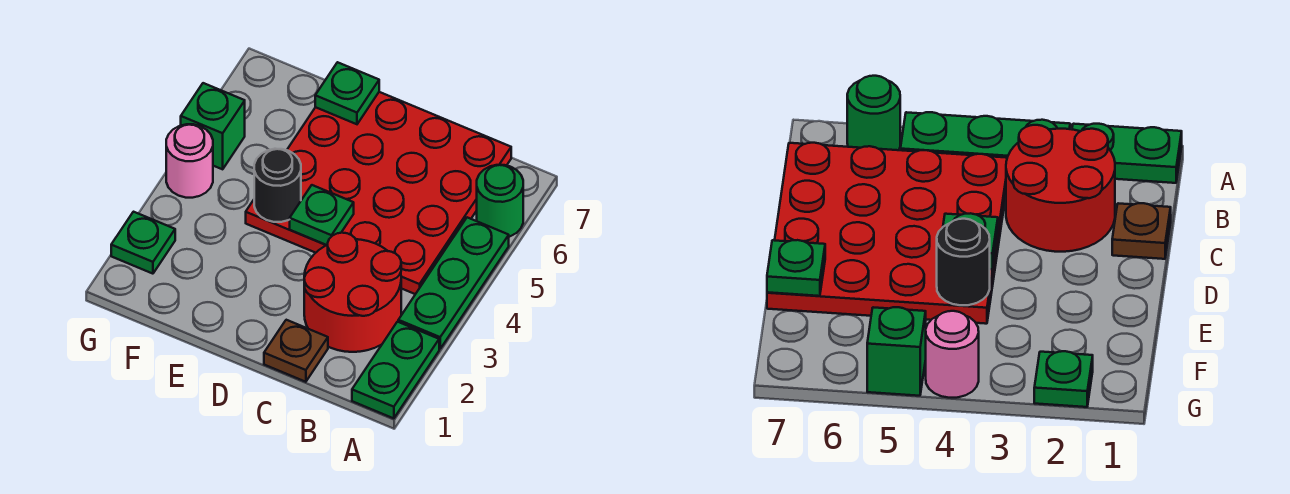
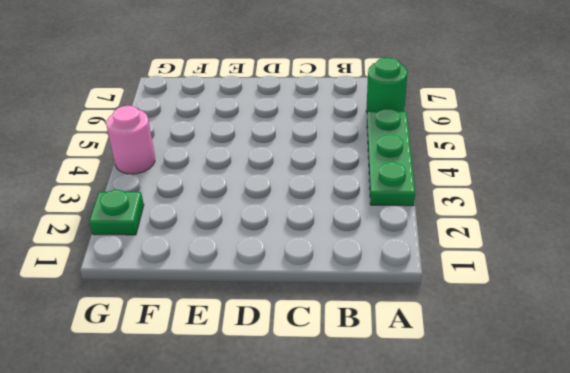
none -> green 1x2 plate [352,322,439,418]
none -> red 2x2 round brick [304,233,401,352]
none -> red 4x4 plate [246,92,511,294]

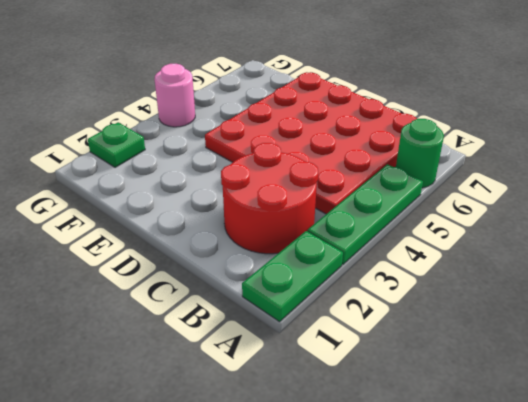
none -> brown 1x1 plate [264,320,328,382]
none -> green 1x1 brick [181,83,245,169]
none -> green 1x1 plate [290,185,354,245]

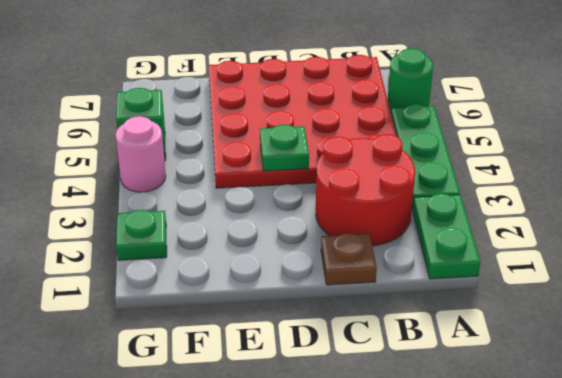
none -> black 1x1 round brick [254,149,301,222]
none -> green 1x1 plate [315,62,379,124]

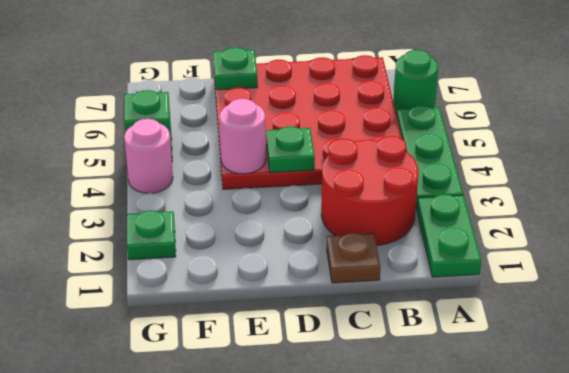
pink 1x1 round brick [220,99,266,174] -> black 1x1 round brick [254,149,301,222]

